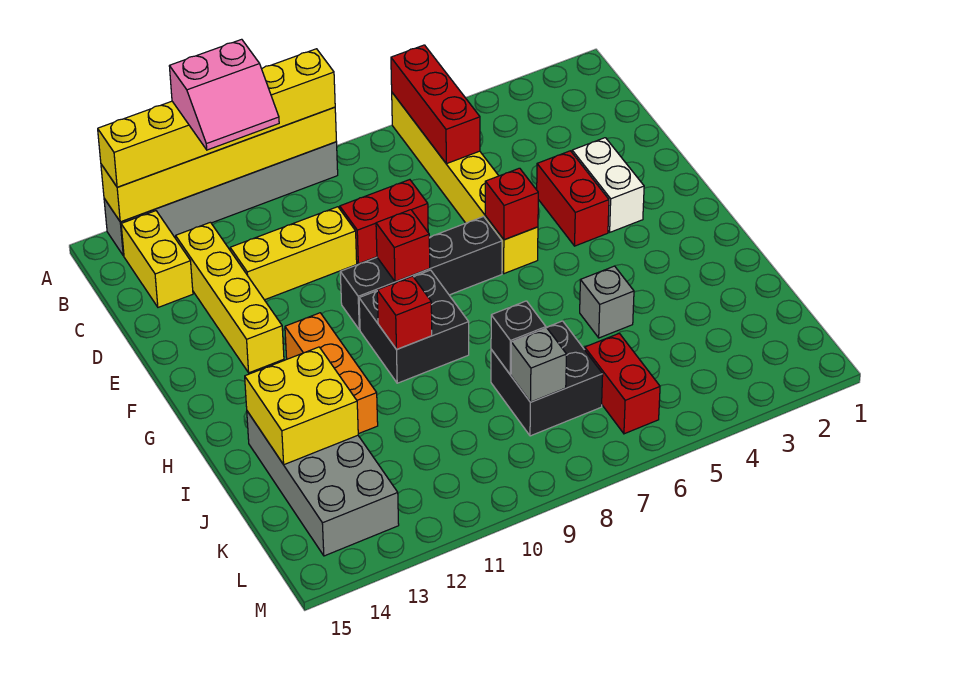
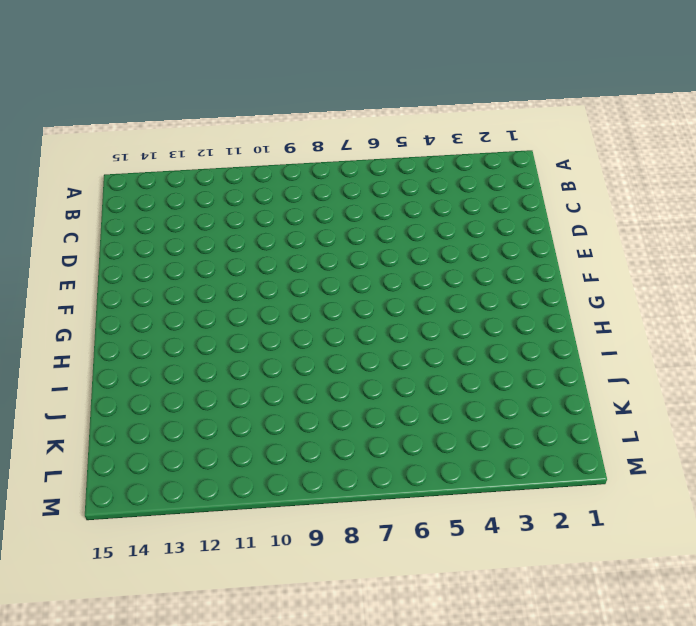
none -> yellow 1x6 brick [392,93,538,274]
none -> grey 1x6 brick [104,142,338,256]
none -> yellow 1x2 brick [121,211,193,307]

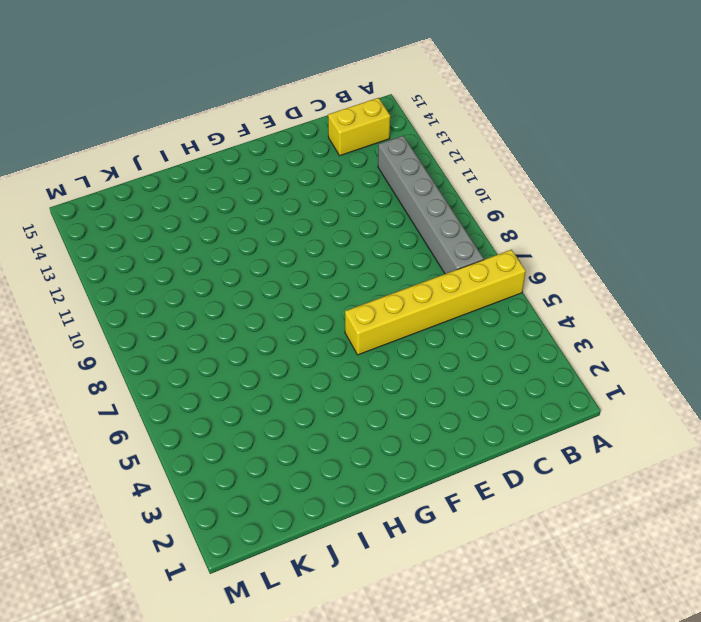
grey 1x6 brick [378,136,484,274] -> grey 1x6 brick moved to [104,142,338,256]
none -> yellow 1x4 brick [176,222,284,373]
none -> red 1x2 brick [340,180,428,264]
none -> yellow 1x3 brick [230,207,357,300]

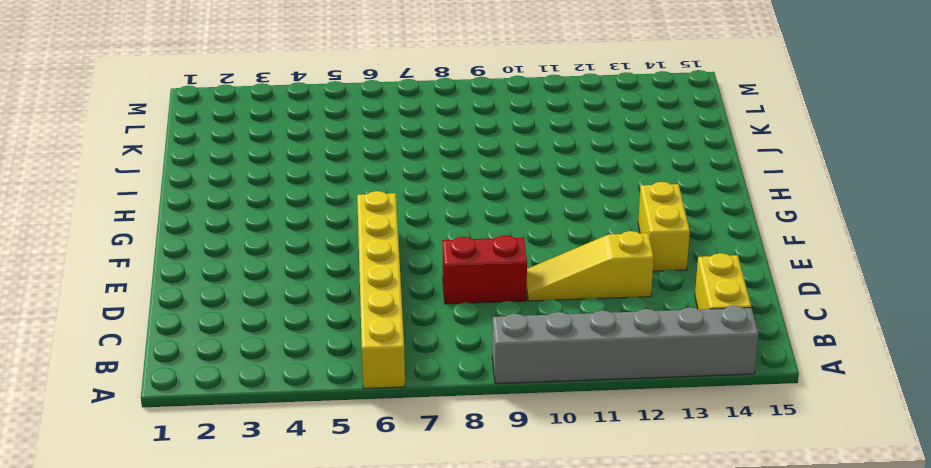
yellow 1x3 slope [527,231,654,301] -> yellow 1x3 brick [230,207,357,300]
yellow 1x2 brick [638,182,690,271] -> yellow 1x4 brick [176,222,284,373]
none -> white 1x2 brick [572,138,644,232]
none -> red 1x2 brick [537,151,609,246]
none -> black 1x4 brick [340,217,502,330]

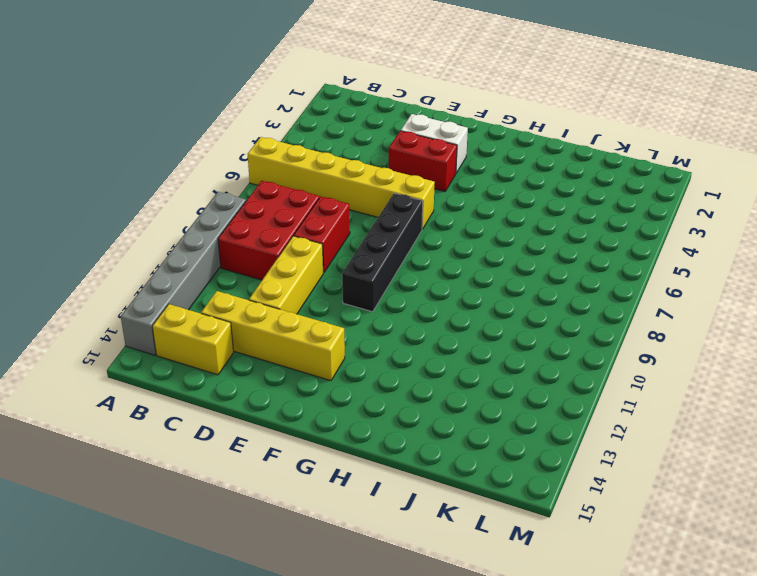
red 2x3 brick [218,181,319,280] -> none
none -> black 2x2 brick [359,270,469,383]
none -> orange 1x3 brick [285,313,378,434]
none -> grey 1x1 brick [580,266,634,338]

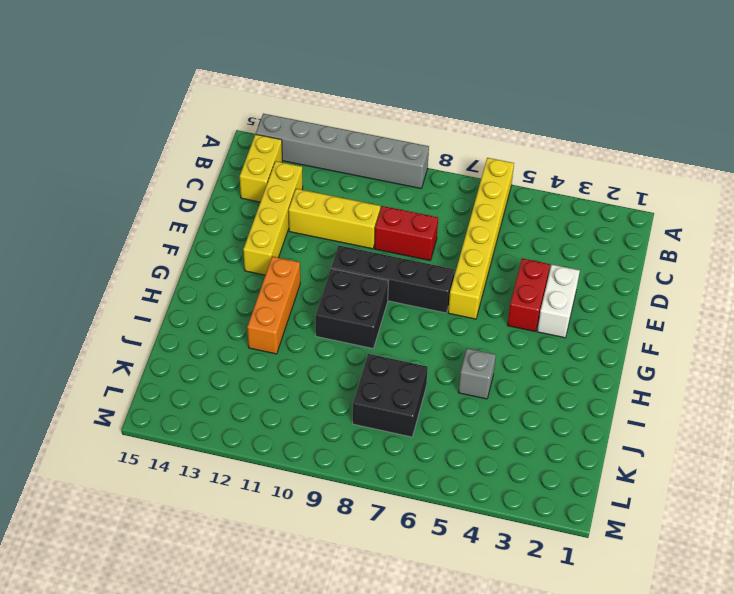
none -> grey 2x4 brick [247,411,399,556]
none -> red 1x2 brick [585,333,660,434]
none -> red 1x3 brick [391,45,480,164]

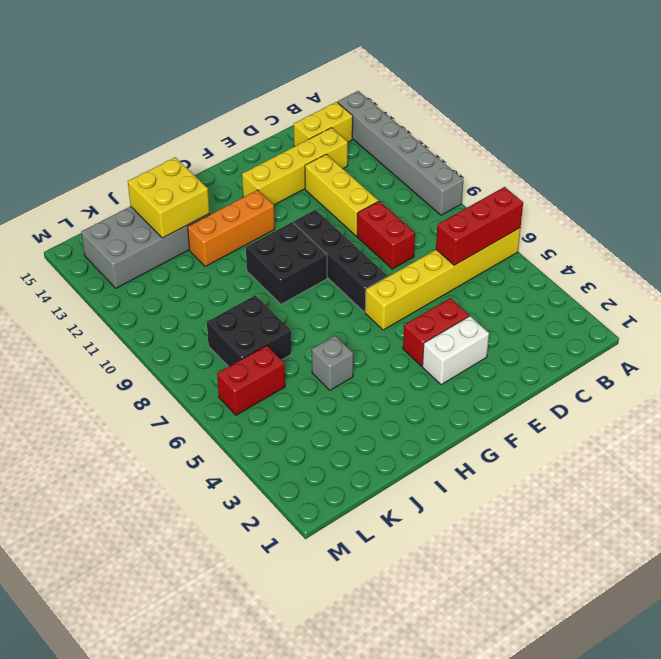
none -> yellow 1x6 brick [101,107,336,222]
none -> red 1x1 brick [485,168,538,240]
none -> red 1x1 brick [376,210,430,282]

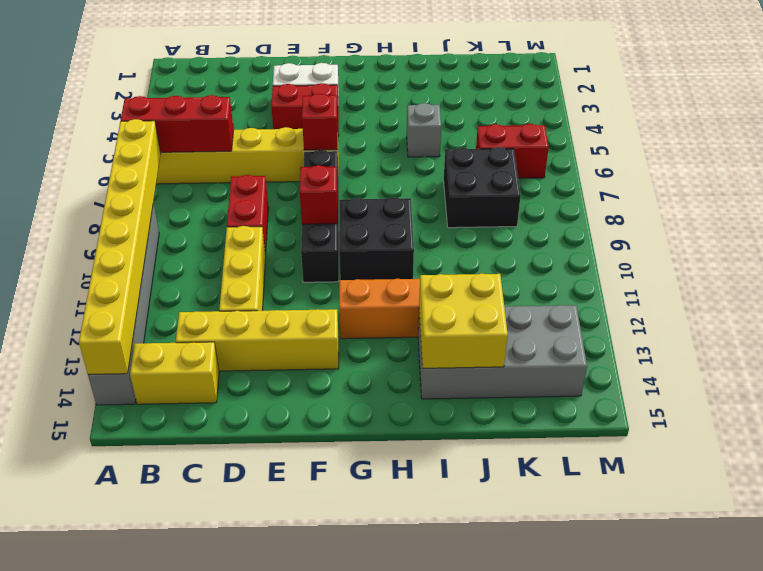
yellow 1x8 brick [79,119,161,374] -> yellow 1x6 brick [101,107,336,222]
none -> red 1x1 brick [377,276,432,350]
none -> black 1x1 brick [491,301,546,374]
none -> grey 1x1 brick [511,328,567,402]

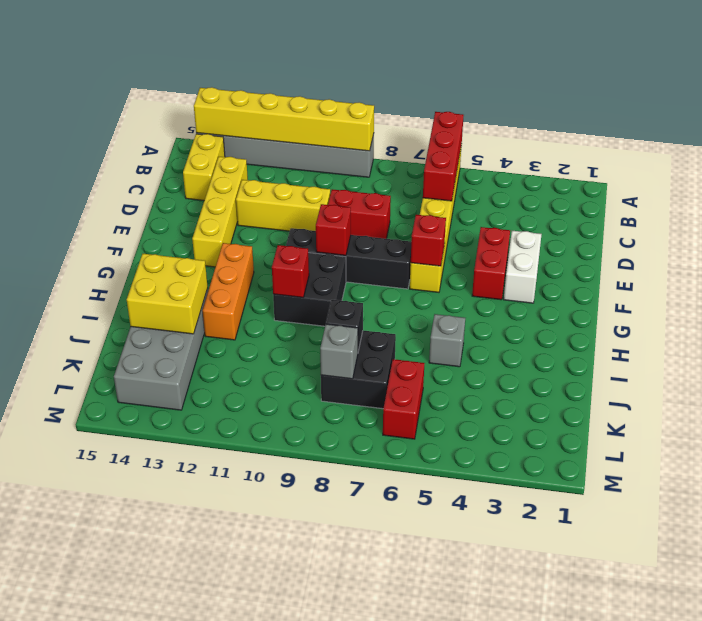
none -> yellow 1x6 brick [98,49,335,187]
none -> pink 2x2 slope [169,39,279,150]

